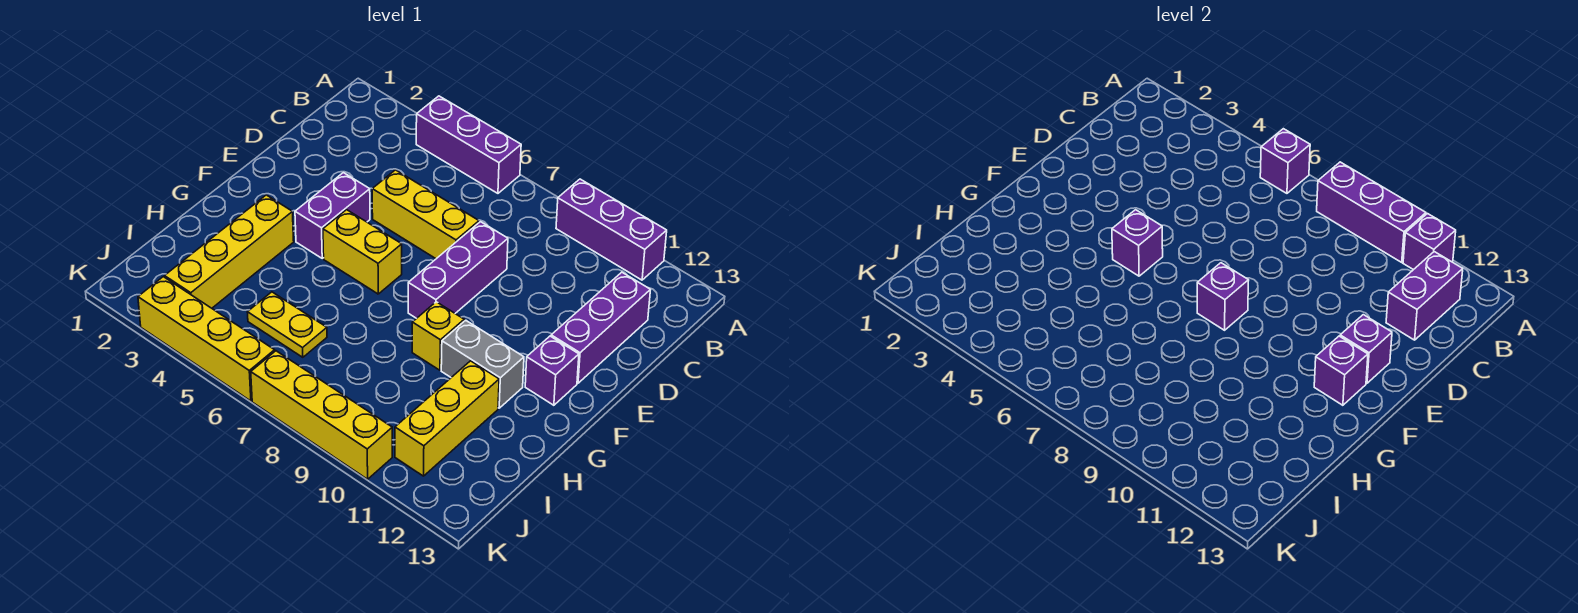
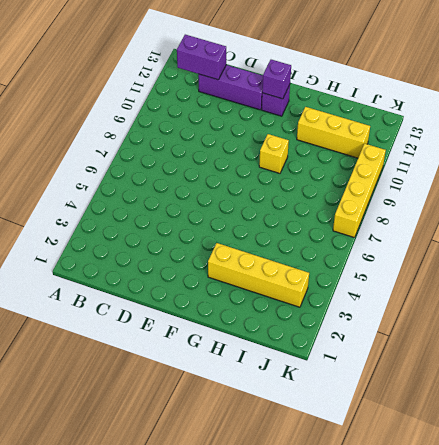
none -> purple 1x3 brick [416,96,521,193]
none -> purple 1x3 brick [556,179,667,280]
none -> yellow 1x3 brick [372,170,479,259]

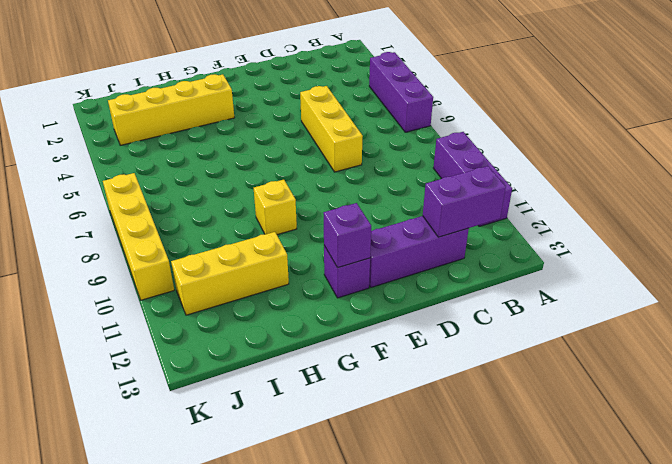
none -> purple 1x3 brick [408,222,508,318]
none -> purple 1x2 brick [295,173,370,258]
none -> yellow 1x2 brick [323,210,402,294]

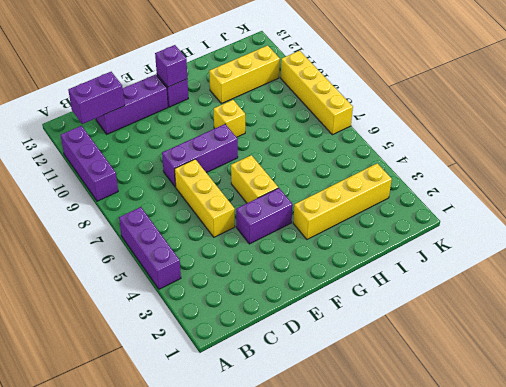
none -> grey 1x2 brick [441,320,524,408]
none -> yellow 1x2 plate [247,292,327,357]
none -> yellow 1x4 brick [138,277,275,401]

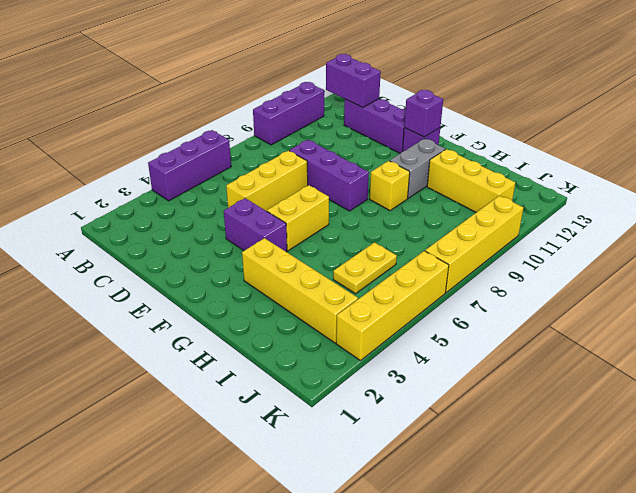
none -> purple 1x1 brick [1260,129,1310,193]
none -> purple 1x3 brick [1317,162,1426,262]
none -> purple 1x1 brick [1403,214,1456,270]

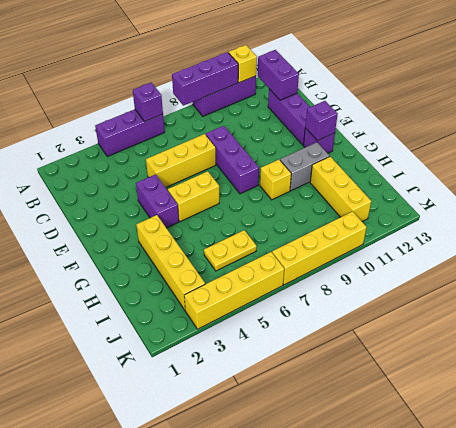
yellow 1x1 brick [229,45,257,83] -> purple 1x1 brick [1403,214,1456,270]
none -> purple 1x1 brick [1340,315,1392,383]
none -> purple 1x1 brick [1112,210,1163,276]
none -> purple 1x1 brick [1197,263,1249,330]

